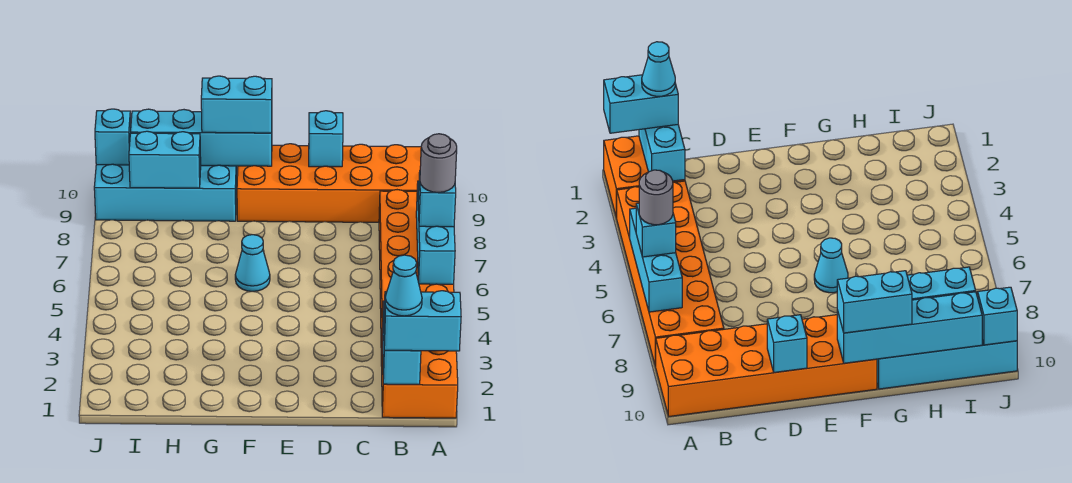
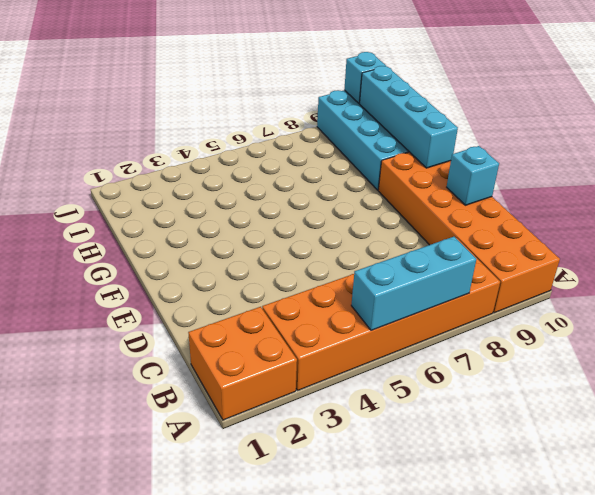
none -> cyan 1x1 cone [235,235,270,291]
none -> cyan 1x2 brick [382,301,421,384]
none -> cyan 1x2 brick [129,131,201,188]

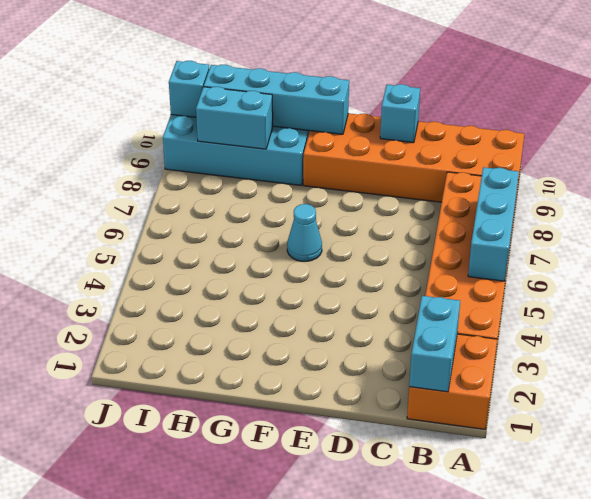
none -> cyan 1x2 brick [384,291,461,351]
none -> cyan 1x1 brick [418,173,456,227]
none -> cyan 1x2 brick [201,76,272,133]

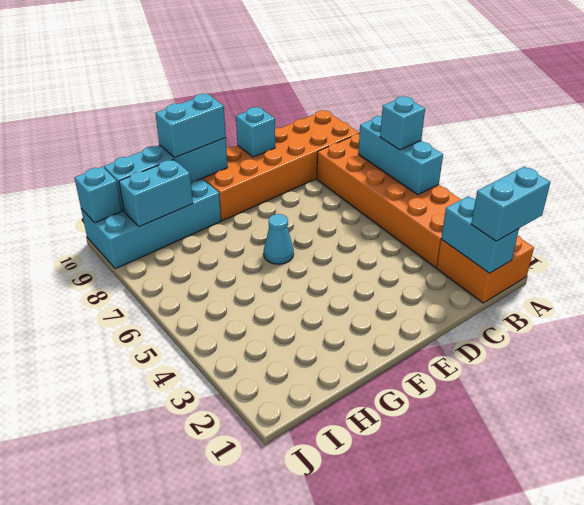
none -> grey 1x1 round brick [420,134,457,192]
none -> cyan 1x1 cone [385,255,422,316]

